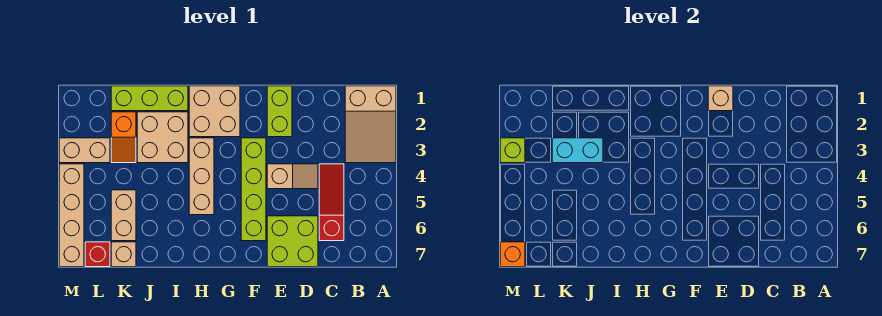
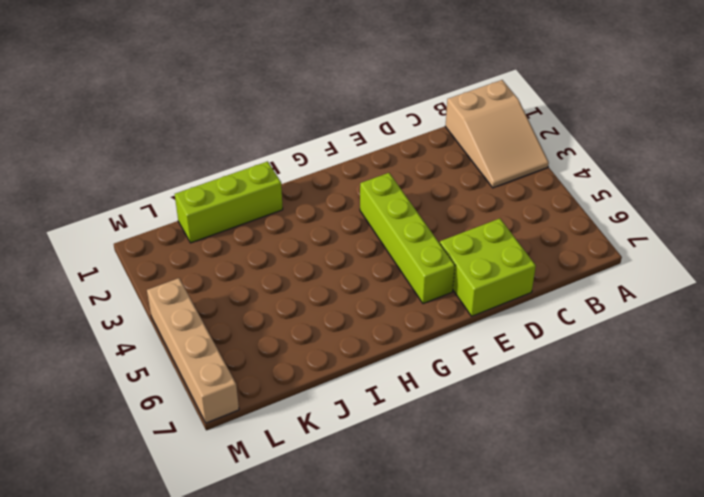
none -> red 1x3 slope [319,164,344,241]
none -> tan 1x2 slope [267,164,318,189]
none -> lime 1x2 brick [267,86,292,137]

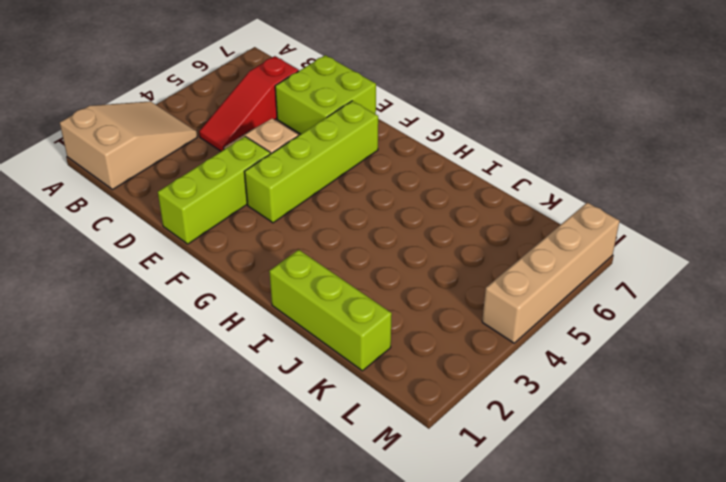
lime 1x3 brick [158,137,271,244] -> lime 1x2 brick [267,86,292,137]
none -> tan 2x2 brick [189,86,240,137]
none -> tan 1x3 brick [189,138,214,215]
none -> tan 2x2 brick [137,112,188,163]

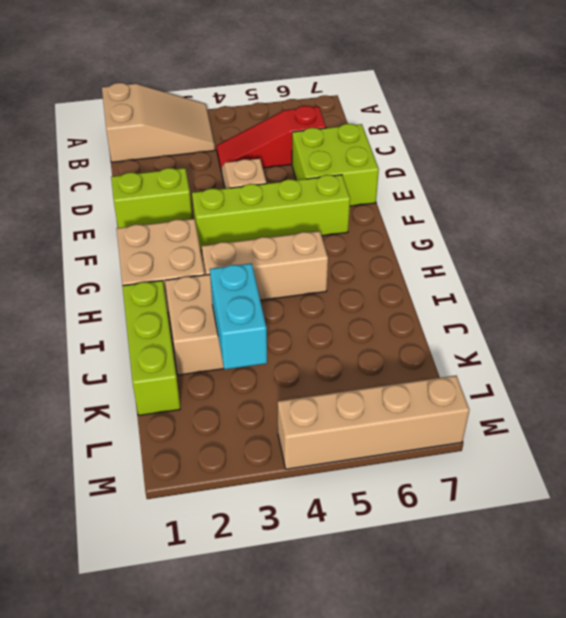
none -> orange 1x2 slope [111,112,136,163]
none -> tan 1x2 brick [111,190,136,241]
none -> tan 1x1 brick [111,242,136,267]

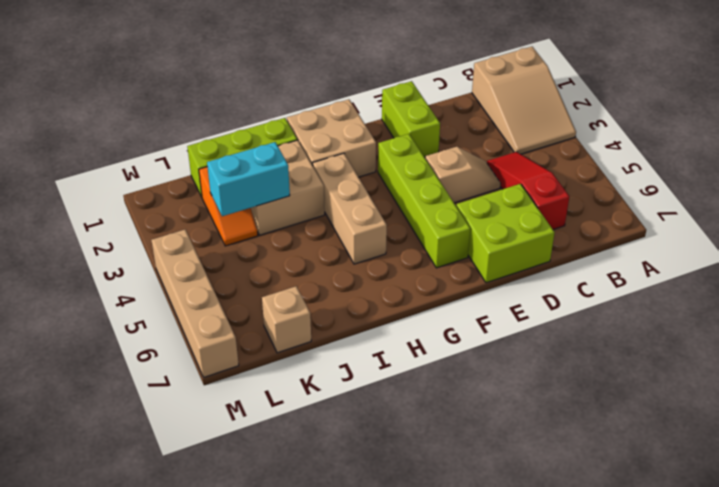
none -> tan 1x2 brick [111,190,136,241]
none -> tan 1x2 brick [59,138,110,163]
none -> red 1x1 brick [85,242,110,267]

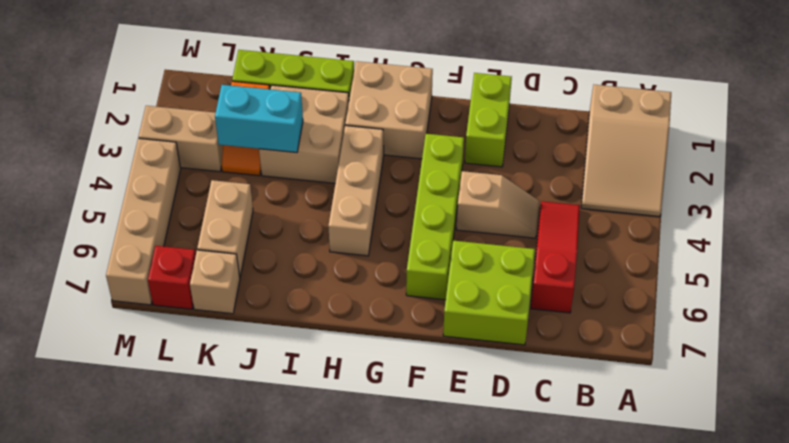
none -> tan 1x1 brick [708,86,733,111]
none -> lime 1x1 brick [500,138,525,163]
none -> orange 1x1 brick [500,242,525,267]

